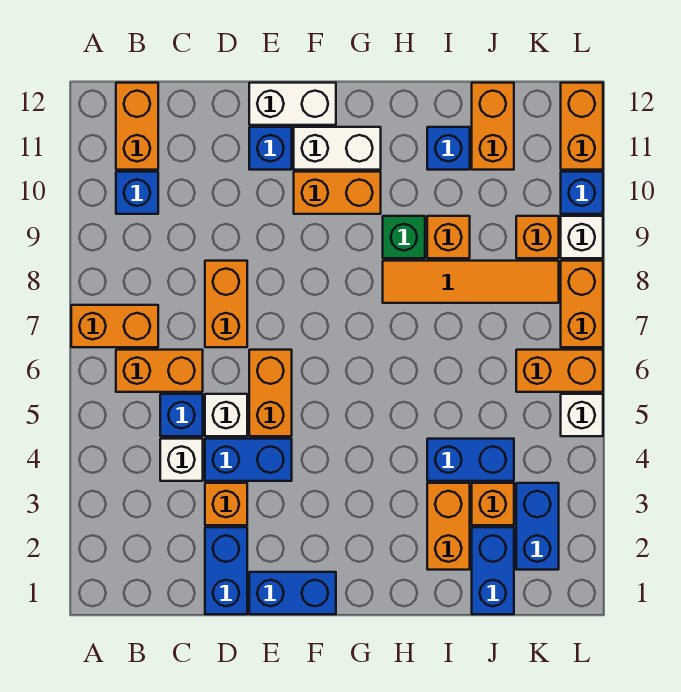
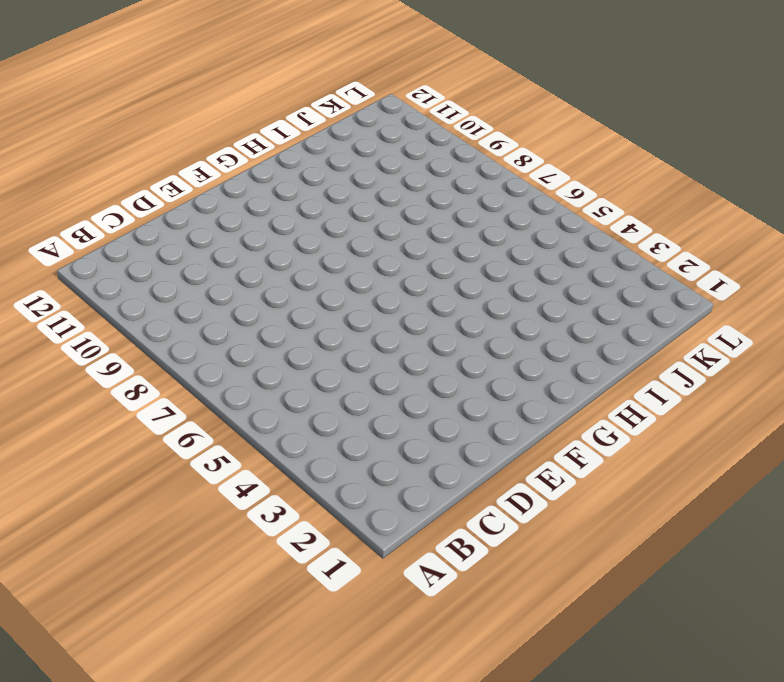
none -> orange 1x2 brick [71,305,158,347]
none -> orange 1x2 brick [116,350,203,392]
none -> blue 1x1 brick [116,172,158,214]
none -> orange 1x2 brick [116,83,158,170]

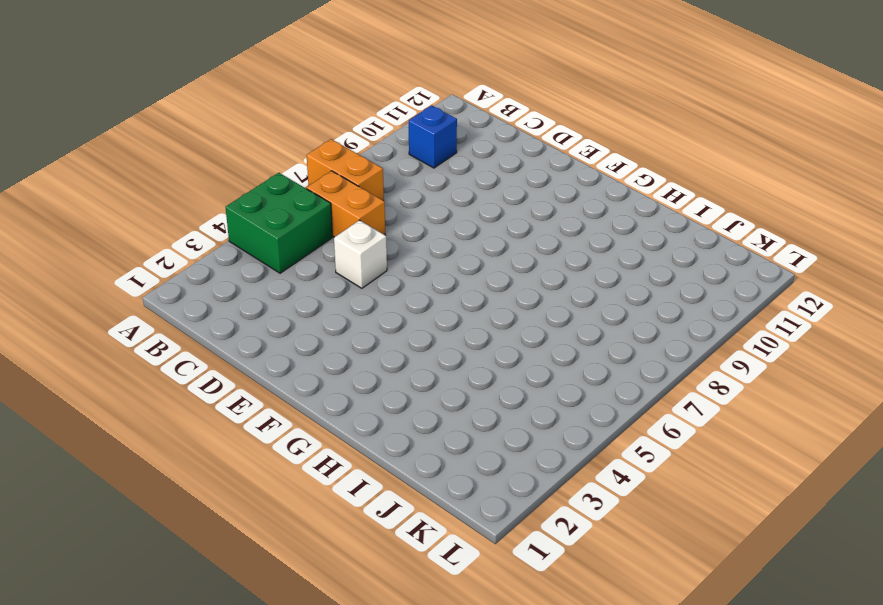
green 2x2 brick [226,173,333,273] -> none
none -> orange 1x2 brick [116,83,158,170]
none -> white 1x1 brick [160,439,203,481]
none -> blue 1x1 brick [160,394,203,436]
none -> blue 1x2 brick [205,527,247,614]

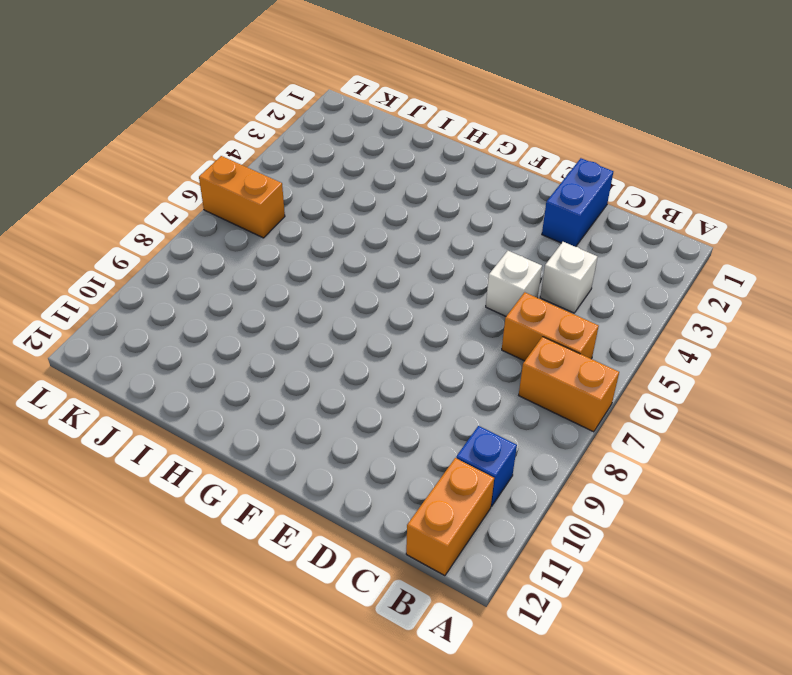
none -> blue 1x1 brick [160,394,203,436]
none -> orange 1x1 brick [205,483,247,525]
none -> blue 1x2 brick [205,439,292,481]
none -> orange 1x2 brick [205,261,247,347]

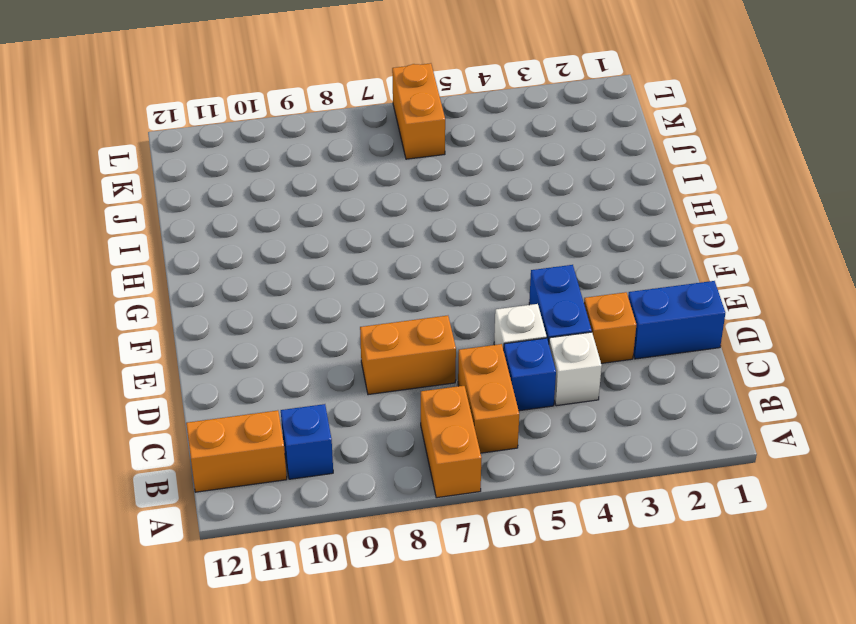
none -> blue 1x2 brick [249,572,336,614]
none -> orange 1x2 brick [249,350,292,436]
none -> blue 1x1 brick [249,127,292,170]
none -> white 1x2 brick [249,83,336,125]

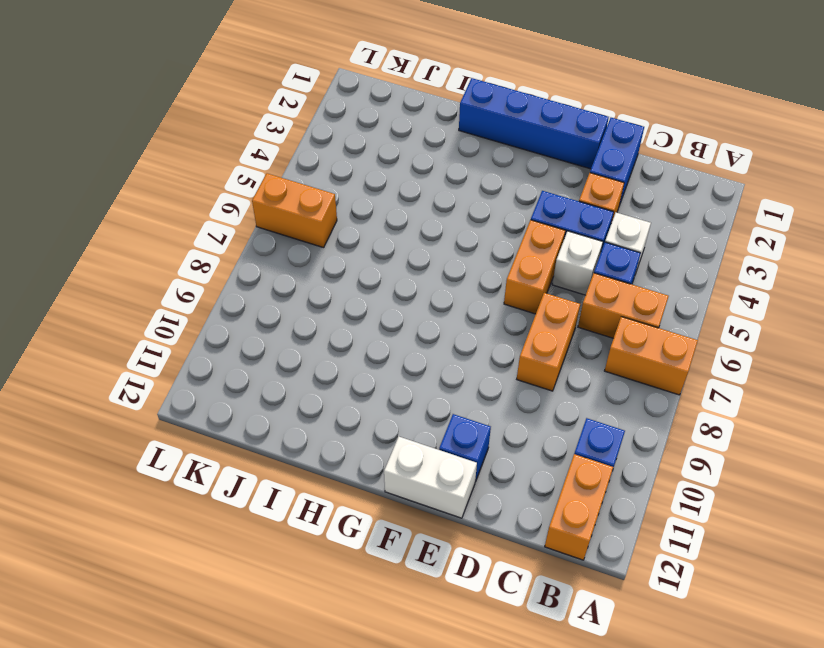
blue 1x4 brick [459,78,609,169] -> blue 1x2 brick [249,572,336,614]
none -> orange 1x2 brick [294,172,381,214]
none -> white 1x2 brick [294,127,381,170]
none -> orange 1x4 tile [383,261,559,303]
none -> green 1x1 brick [383,216,425,258]

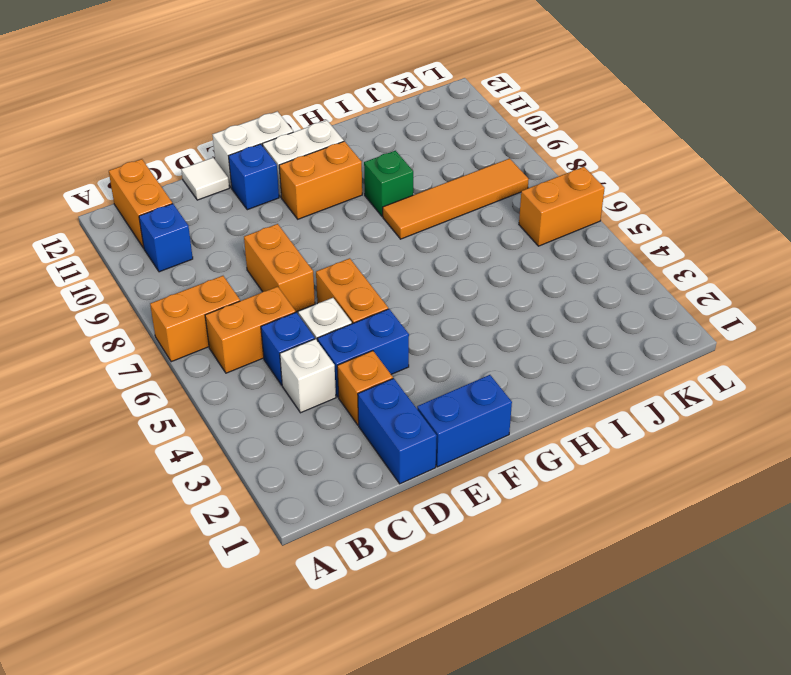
white 1x1 tile [181,158,229,200] -> none
none -> orange 1x2 brick [427,483,470,570]
none -> blue 1x2 brick [427,439,514,481]
none -> orange 1x1 brick [427,216,470,258]
none -> blue 1x1 brick [427,127,470,170]

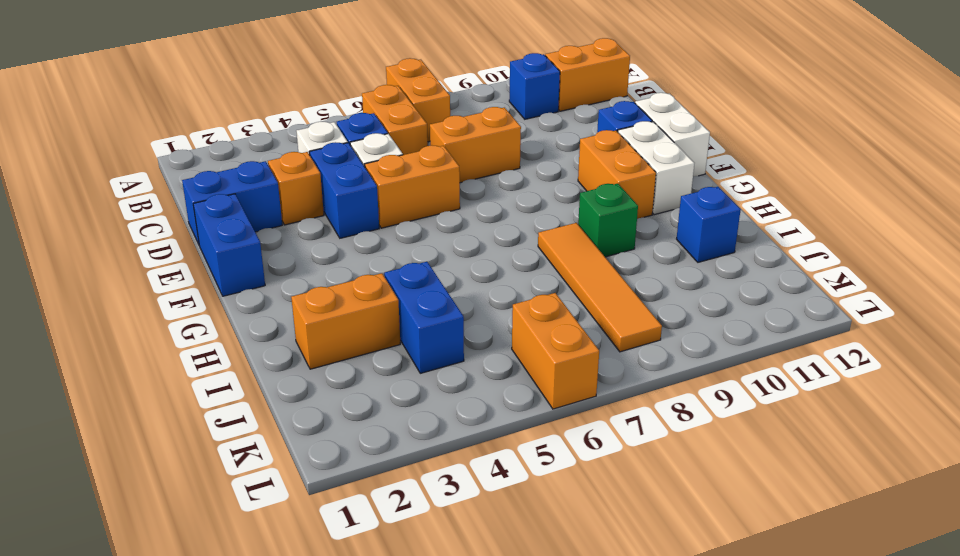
none -> orange 1x1 brick [427,216,470,258]
none -> blue 1x2 brick [472,527,514,614]
none -> orange 1x1 brick [472,483,514,525]
none -> orange 1x2 brick [472,83,514,170]

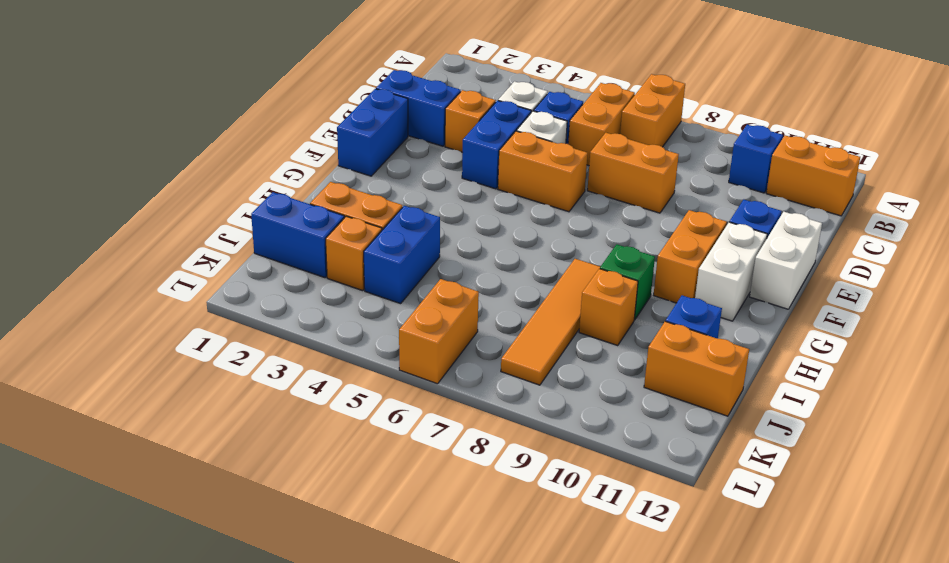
none -> blue 1x2 brick [516,483,559,570]
none -> orange 1x1 brick [516,216,559,258]
none -> white 1x1 brick [561,394,603,436]
none -> orange 1x2 brick [561,261,603,347]

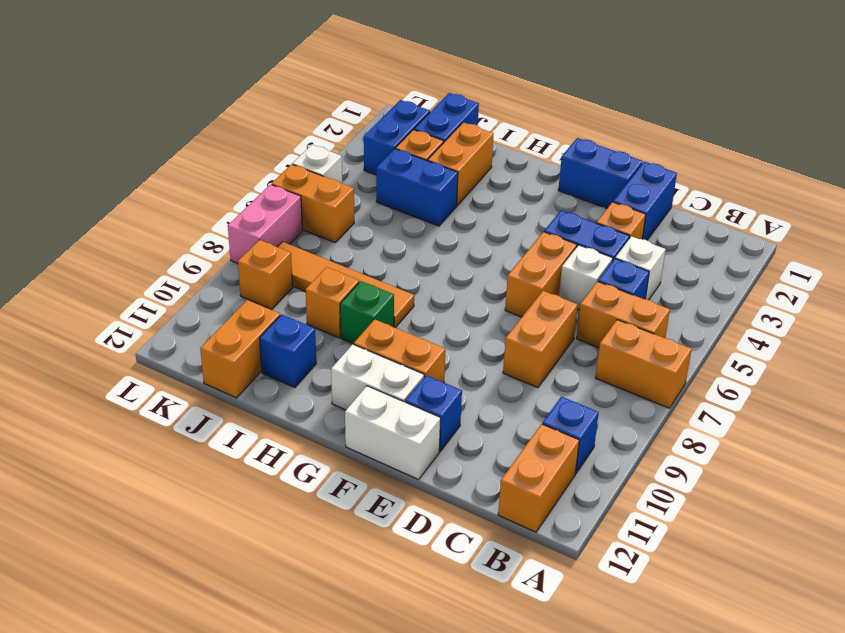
pink 1x2 brick [228,184,302,263] -> orange 1x2 brick [561,261,603,347]
none -> white 1x1 brick [561,216,603,258]
none -> blue 1x1 brick [561,172,603,214]
none -> orange 1x2 brick [561,83,603,170]

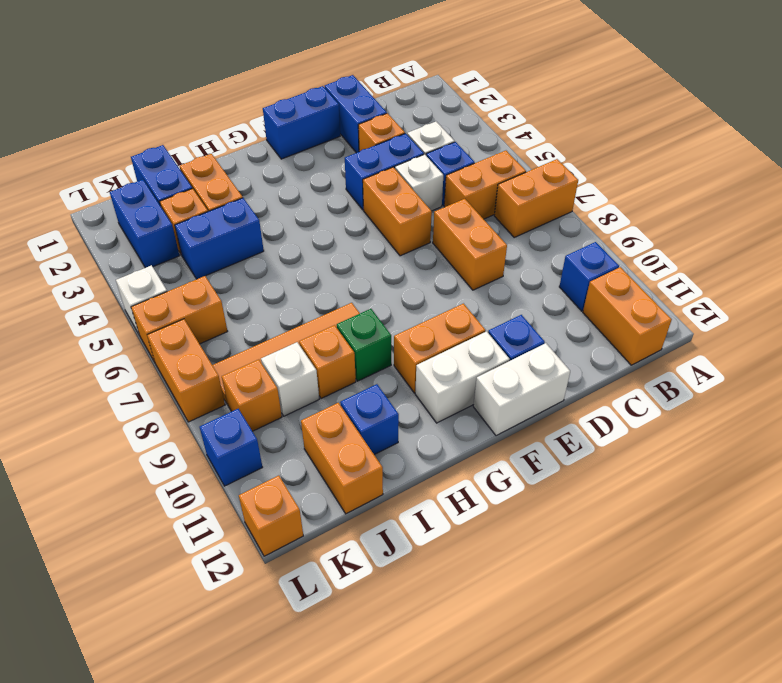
white 1x1 brick [261,342,319,416] -> white 1x1 brick moved to [561,216,603,258]
orange 1x1 brick [239,476,303,556] -> orange 1x2 brick [561,83,603,170]

